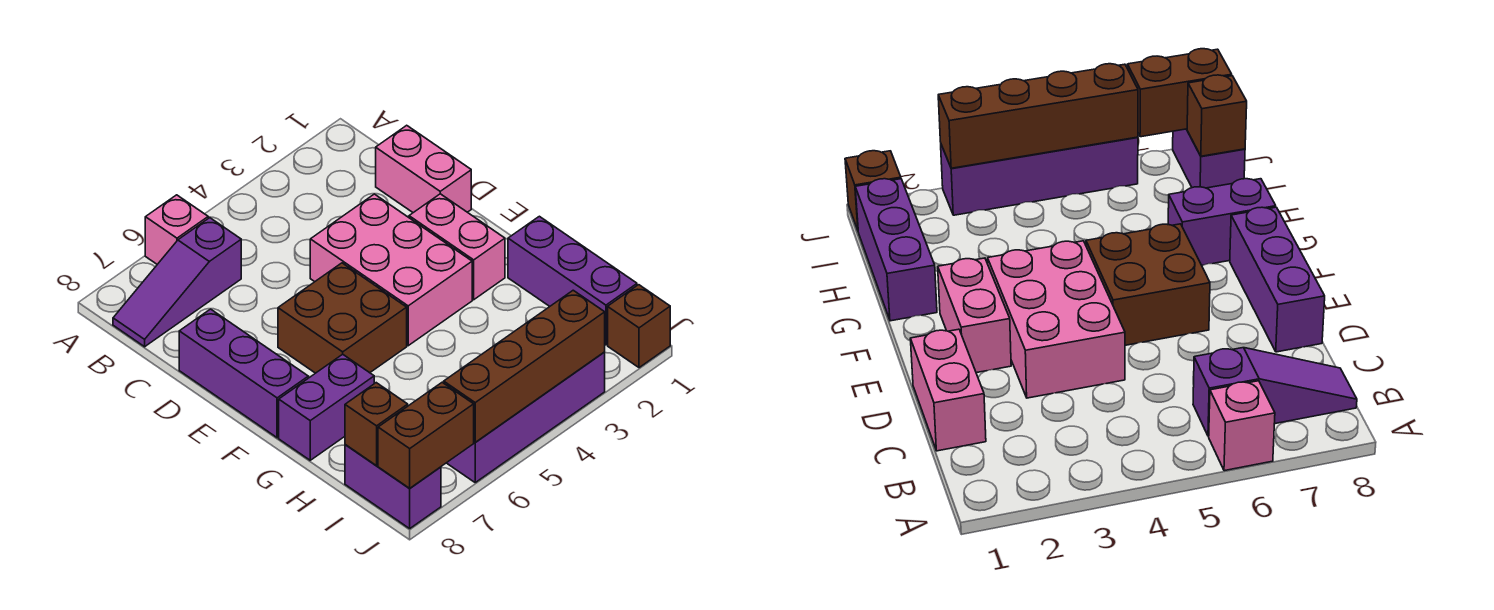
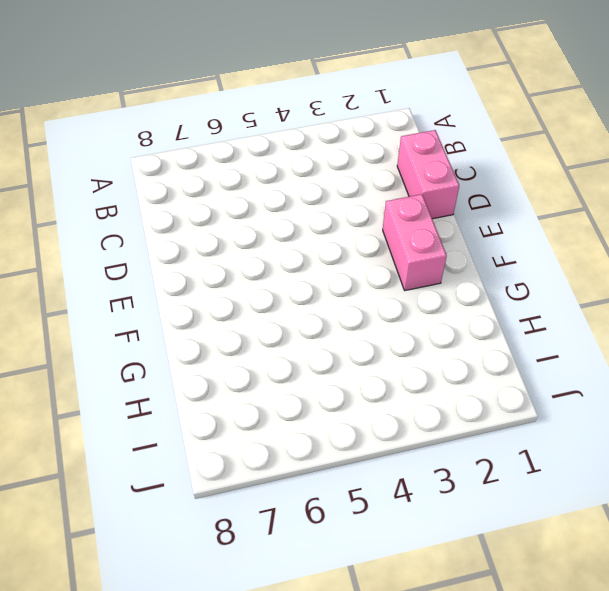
none -> pink 1x1 brick [145,195,208,264]
none -> purple 1x3 slope [113,218,241,347]
none -> pink 2x3 brick [310,194,472,346]

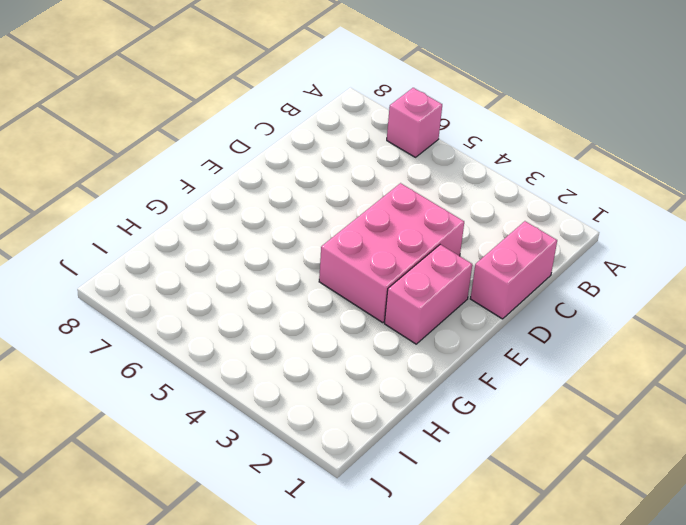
none -> purple 1x3 slope [113,218,241,347]
none -> purple 1x3 brick [179,309,308,438]
none -> brown 2x2 brick [278,263,407,373]

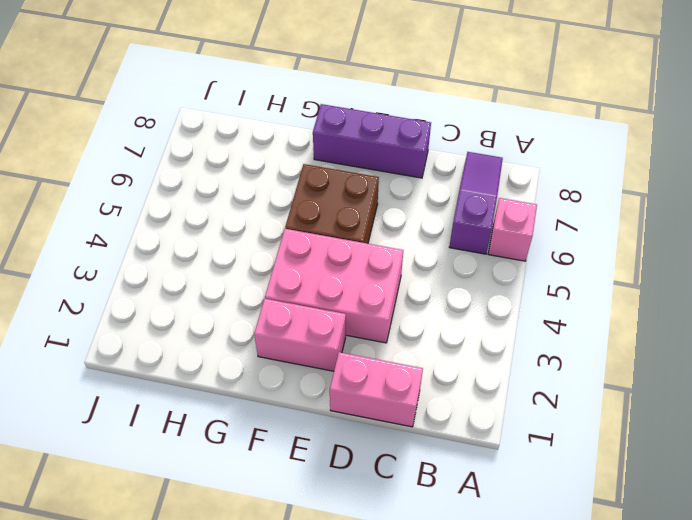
none -> purple 1x3 brick [508,216,637,345]
none -> purple 1x2 brick [279,354,374,460]
none -> purple 1x2 brick [345,445,441,528]

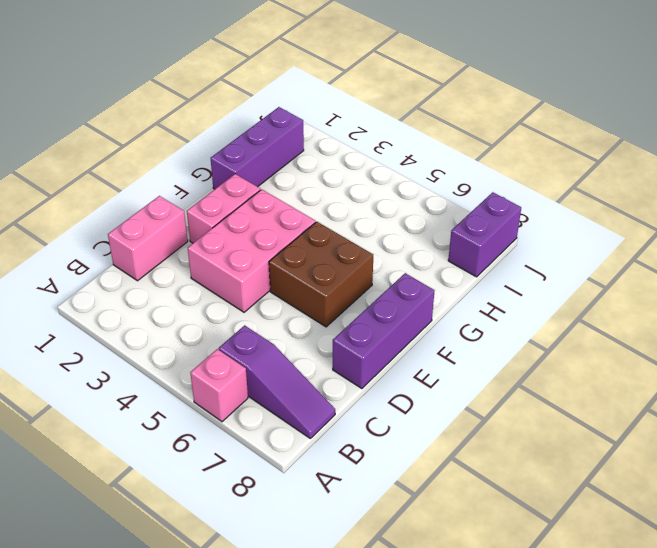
none -> purple 1x2 brick [279,354,374,460]
none -> brown 1x1 brick [608,285,670,368]
none -> purple 1x4 brick [447,352,605,482]

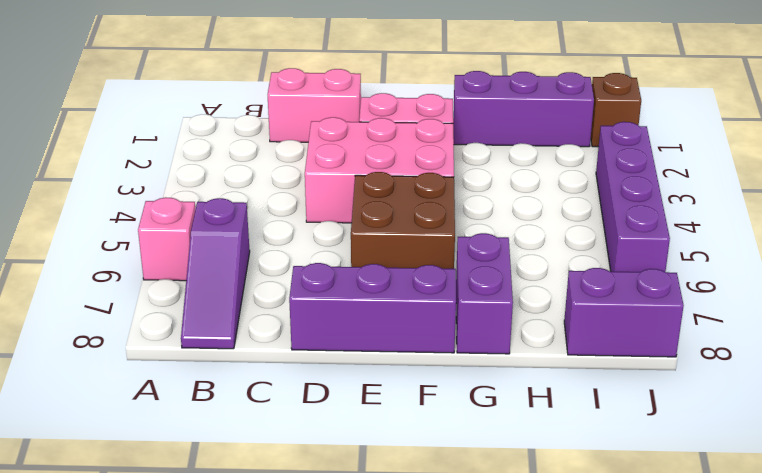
none -> brown 1x1 brick [345,383,408,466]
none -> brown 1x4 brick [444,290,605,442]
none -> brown 1x2 brick [378,382,474,488]

